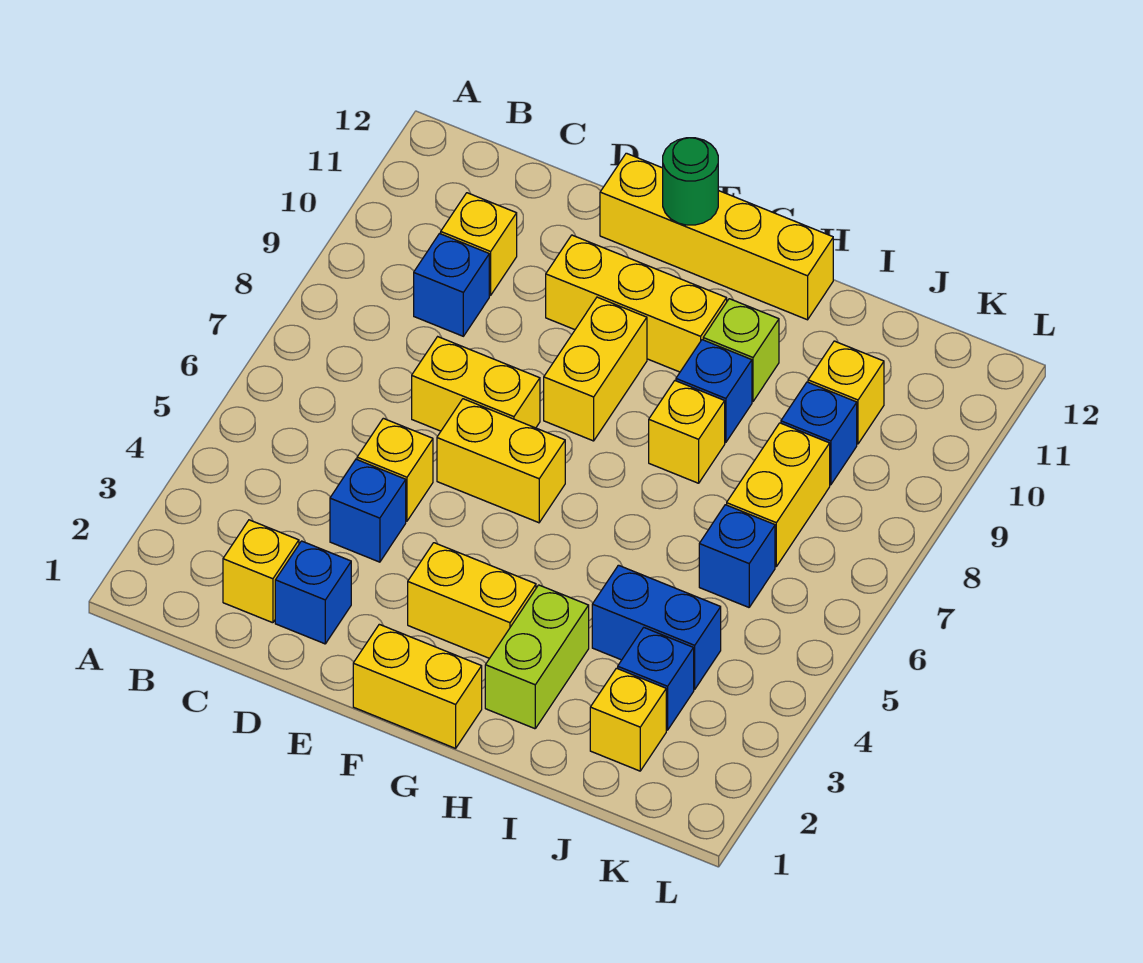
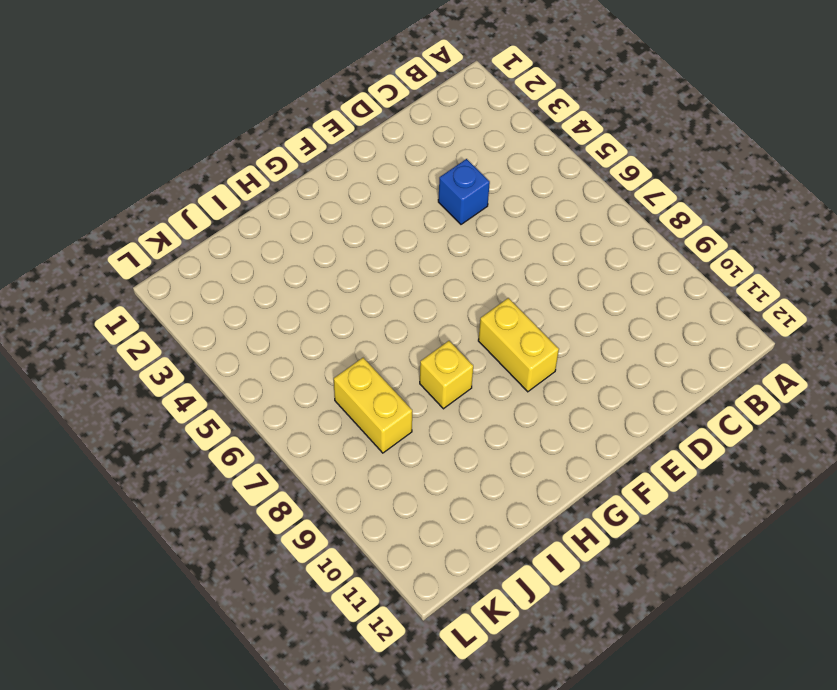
none -> yellow 1x1 brick [223,520,299,623]
none -> blue 1x1 brick [414,234,489,336]
none -> yellow 1x1 brick [441,193,517,295]

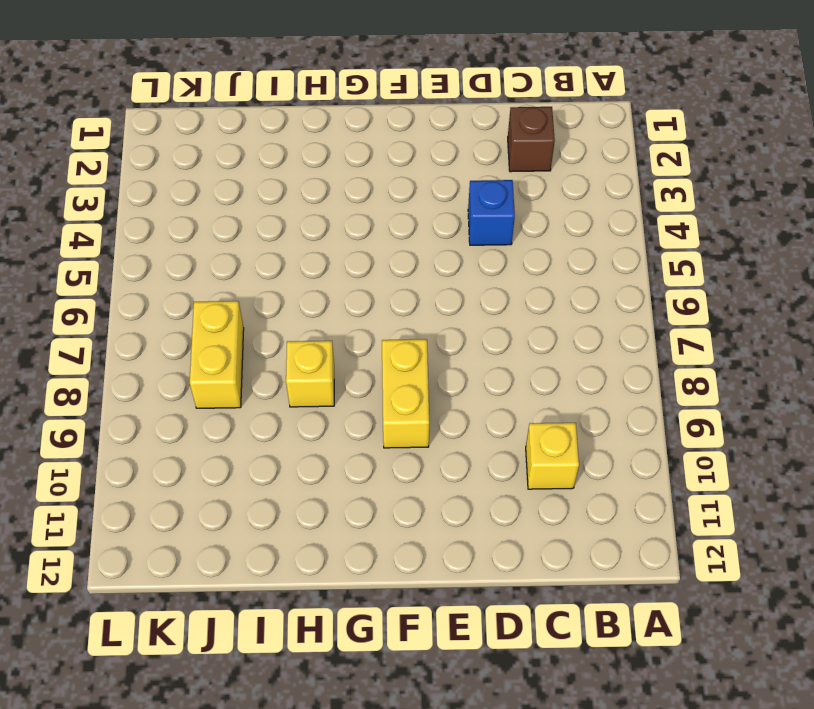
brown 1x1 brick [508,107,555,172] -> yellow 1x1 brick [223,520,299,623]
none -> blue 1x1 brick [414,234,489,336]
none -> blue 1x1 brick [275,541,351,644]
none -> yellow 1x1 brick [357,418,433,521]

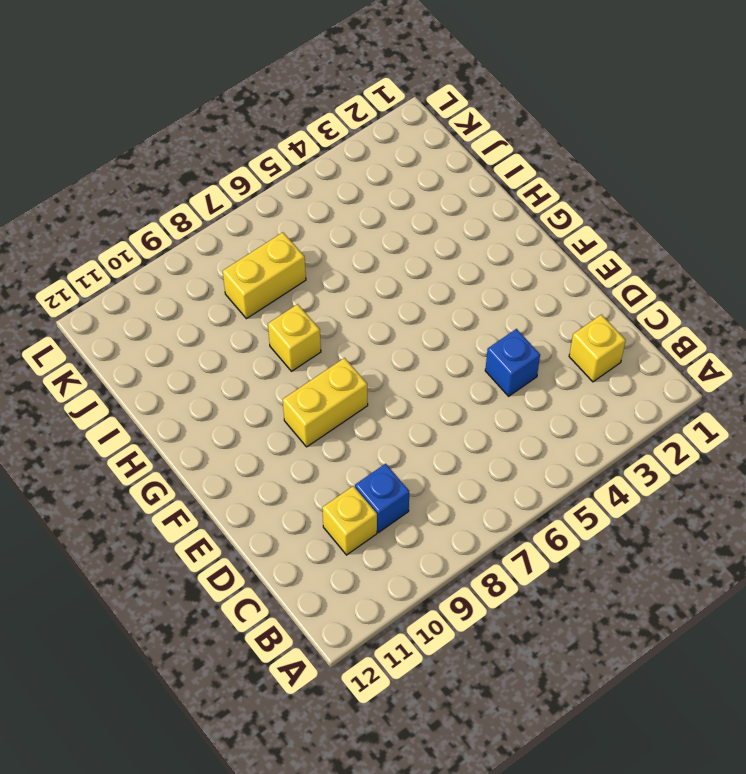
none -> blue 1x1 brick [275,541,351,644]
none -> yellow 1x1 brick [357,418,433,521]
none -> yellow 1x2 brick [412,337,540,431]

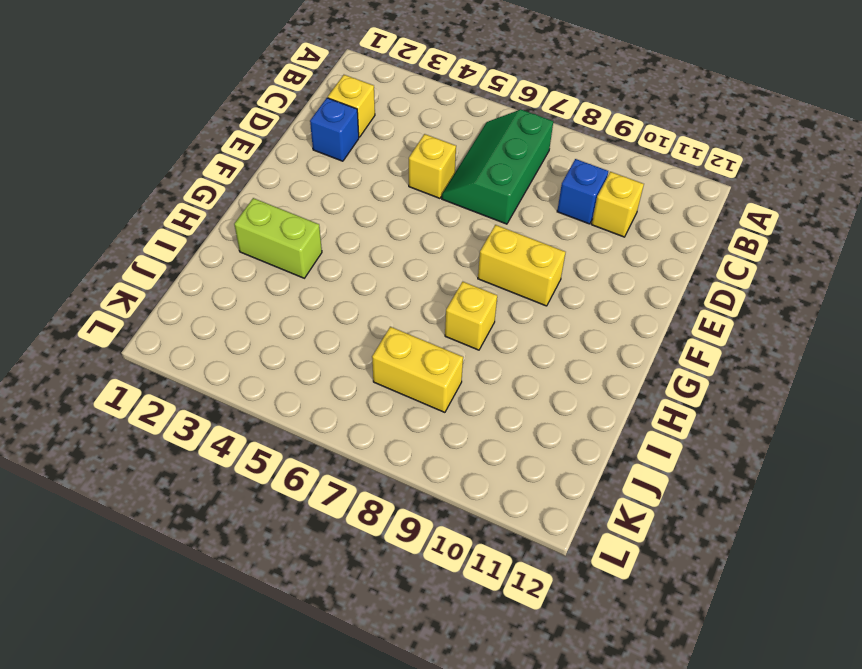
green 2x3 slope [442,110,553,224] -> yellow 1x2 brick [412,337,540,431]
none -> blue 1x1 brick [330,459,406,562]
none -> yellow 1x2 brick [437,399,565,523]
none -> yellow 1x3 brick [546,235,727,372]

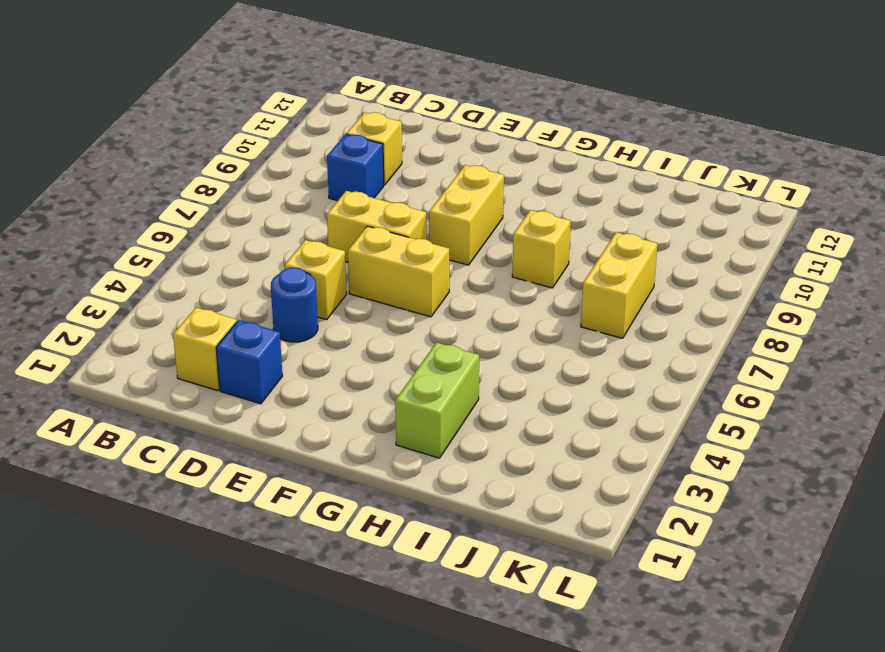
blue 1x1 round brick [271,267,318,342] -> blue 1x1 brick [330,459,406,562]
none -> yellow 1x3 brick [546,235,727,372]
none -> yellow 1x4 brick [600,153,833,320]
none -> yellow 1x2 brick [353,624,482,748]

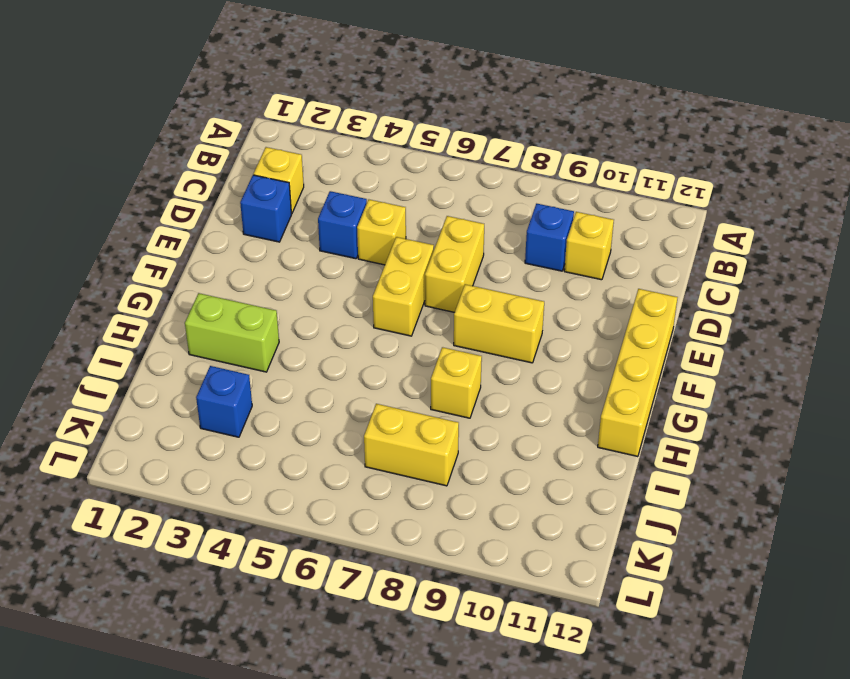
none -> yellow 1x3 brick [546,235,727,372]
none -> yellow 1x2 brick [353,624,482,748]
none -> yellow 1x2 brick [408,543,536,658]

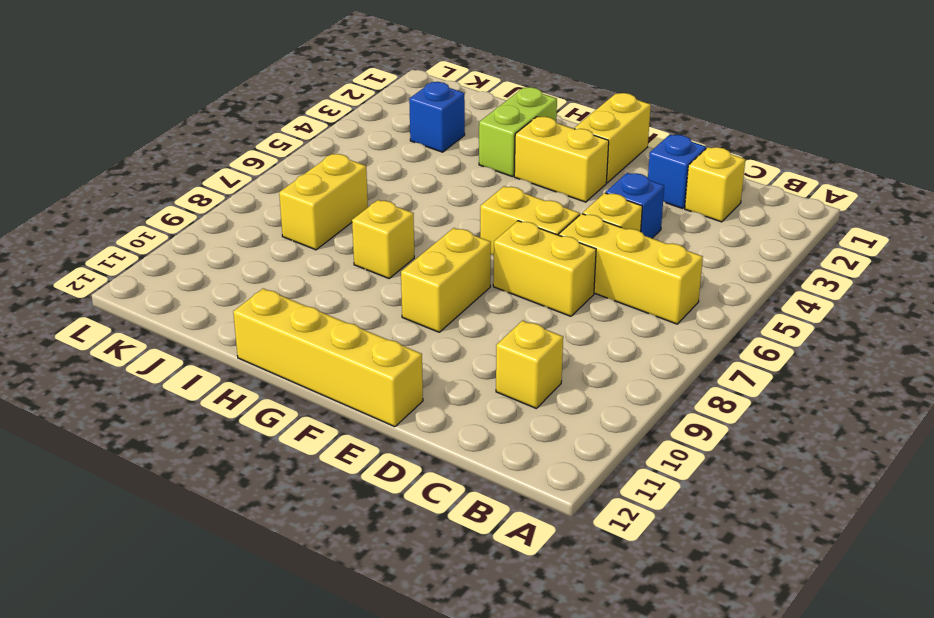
yellow 1x3 brick [559,214,703,324] -> yellow 1x3 brick moved to [546,235,727,372]
yellow 1x2 brick [574,93,651,183] -> yellow 1x2 brick turned to [353,624,482,748]
none -> blue 1x1 brick [414,234,489,336]
none -> blue 1x1 brick [676,340,752,442]
none -> lime 1x1 brick [703,299,779,401]

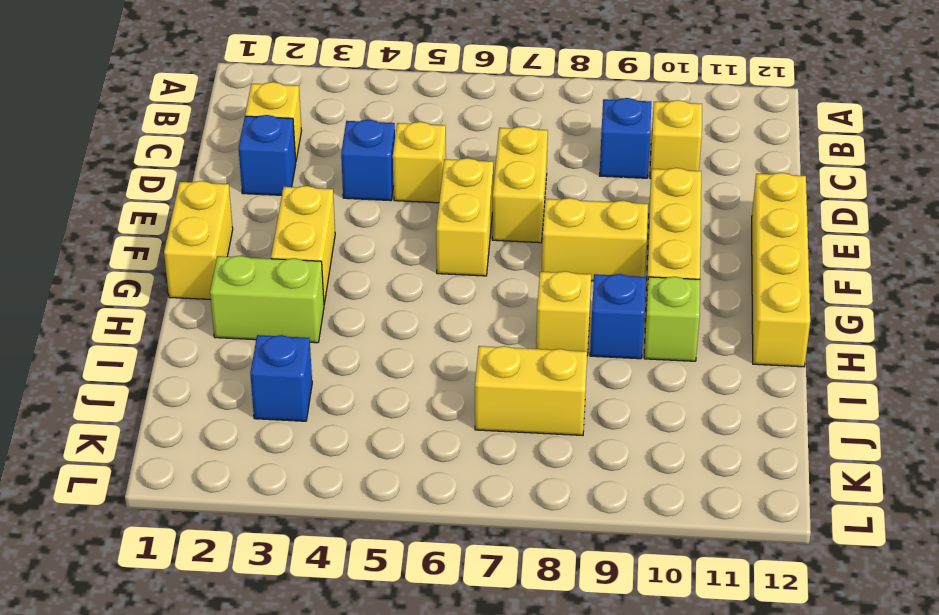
none -> blue 1x2 brick [592,565,721,689]
none -> yellow 1x1 brick [590,668,666,771]
none -> blue 1x1 brick [699,505,775,607]

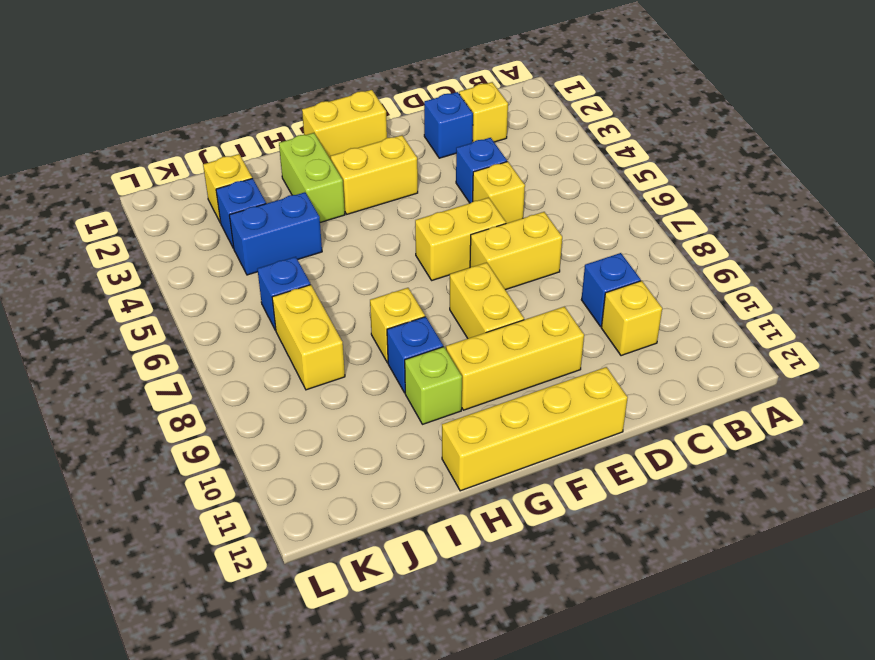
none -> blue 1x1 brick [781,382,857,485]
none -> yellow 1x1 brick [808,341,884,444]
none -> green 1x1 round brick [663,138,718,225]

